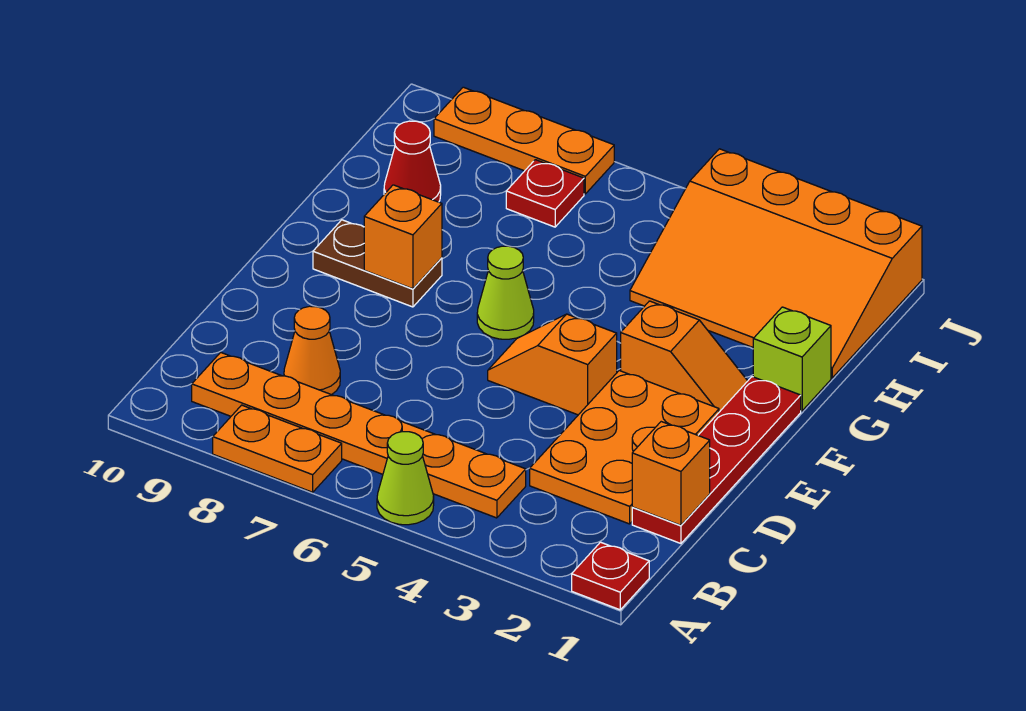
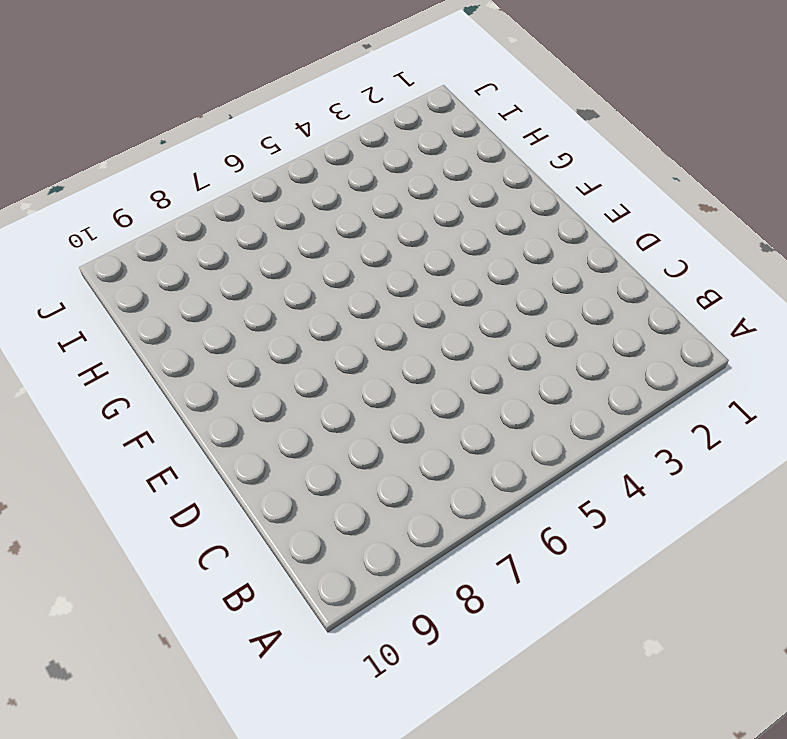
none -> red 1x1 plate [572,542,649,610]
none -> lime 1x1 cone [377,432,434,525]
none -> orange 1x2 plate [213,405,342,492]

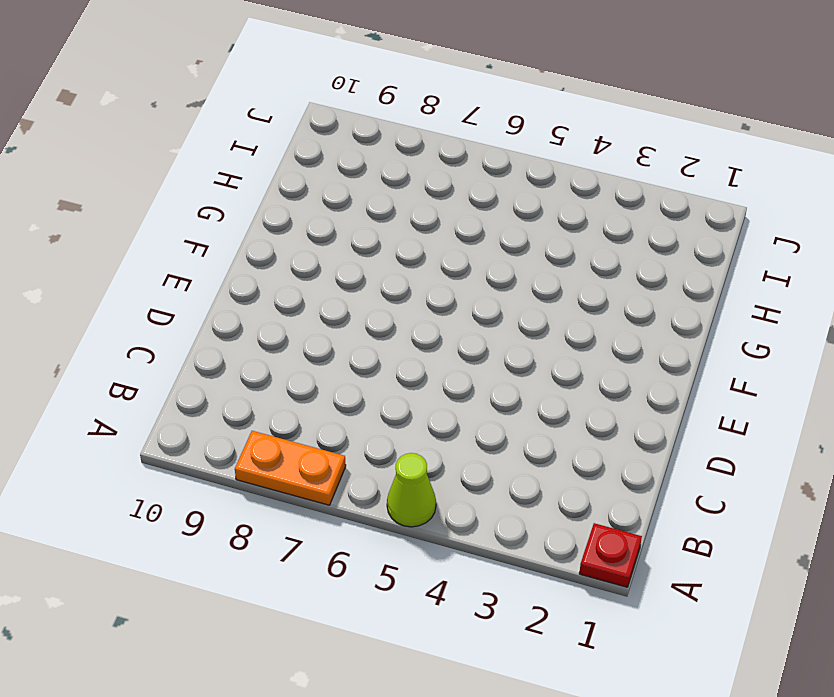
none -> orange 1x6 plate [192,352,526,518]
none -> red 1x4 plate [632,377,801,544]
none -> orange 2x3 plate [530,371,719,524]

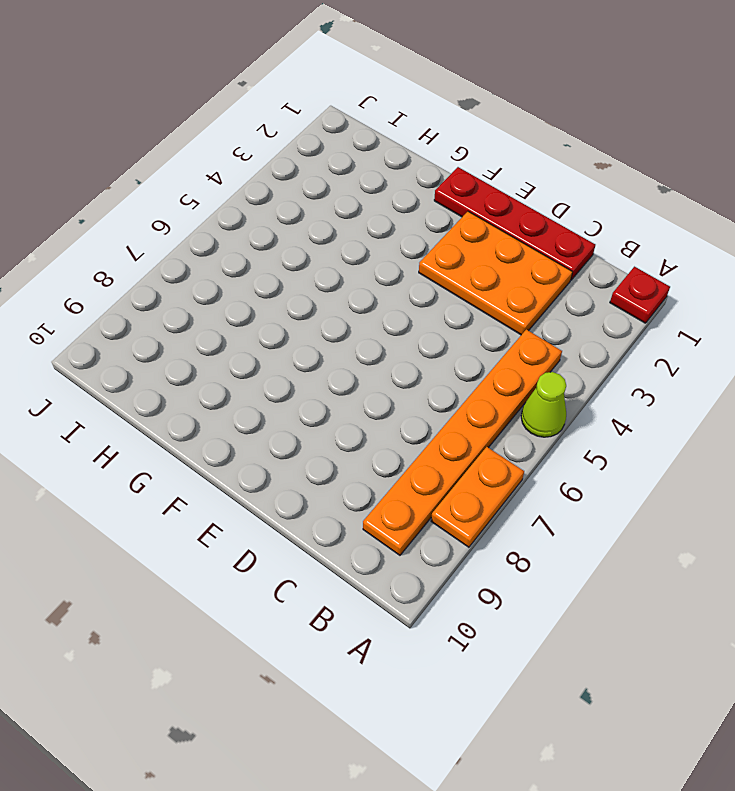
none -> orange 1x1 cone [284,306,340,395]
none -> orange 1x2 slope [488,314,617,415]
none -> orange 1x2 slope [621,301,747,412]

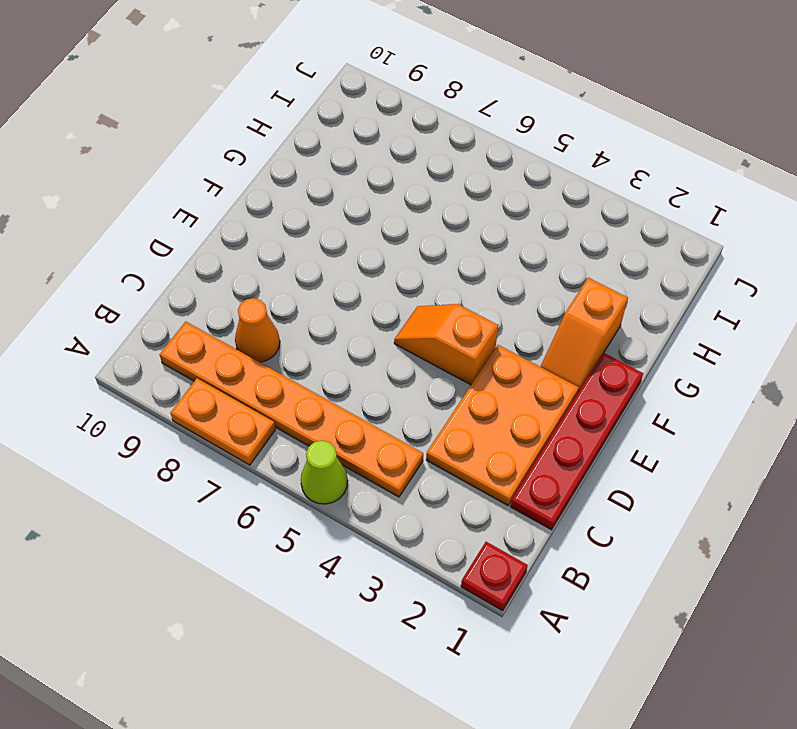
orange 1x2 slope [540,278,628,392] -> orange 1x2 slope turned to [621,301,747,412]
none -> lime 1x1 cone [477,246,534,339]
none -> brown 1x2 plate [313,220,442,307]
none -> lime 1x1 brick [753,307,831,411]

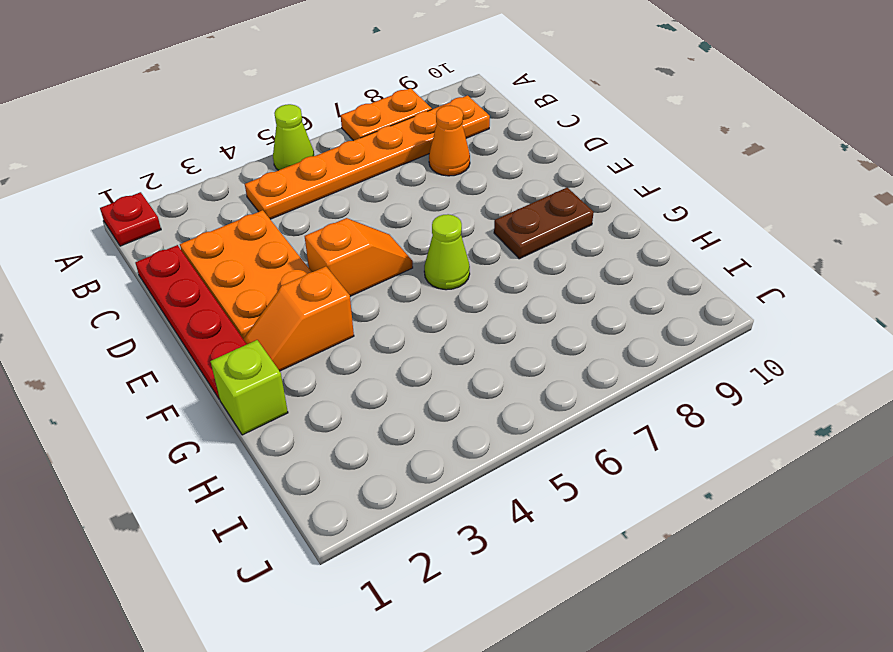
none -> orange 3x4 slope [630,149,922,378]
none -> red 1x1 cone [384,121,441,202]
none -> red 1x1 plate [506,160,584,227]

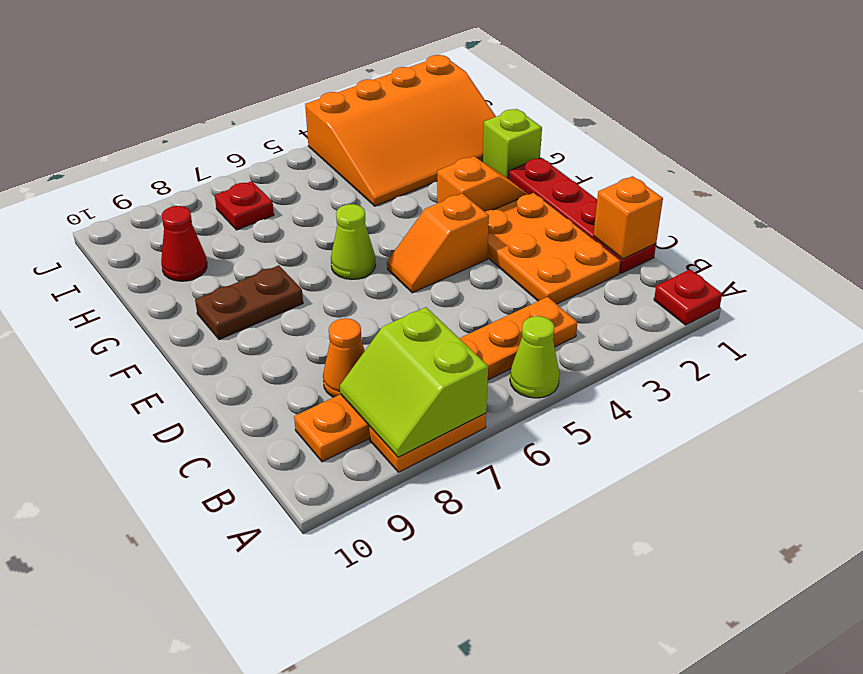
lime 2x2 slope [340,307,488,457] -> none
none -> orange 1x3 plate [434,87,614,194]
none -> orange 1x1 brick [364,185,442,289]

